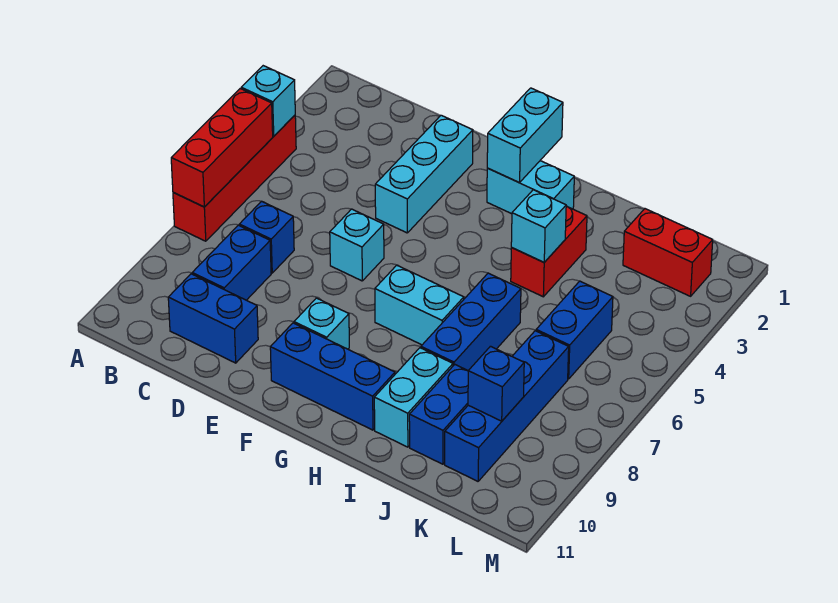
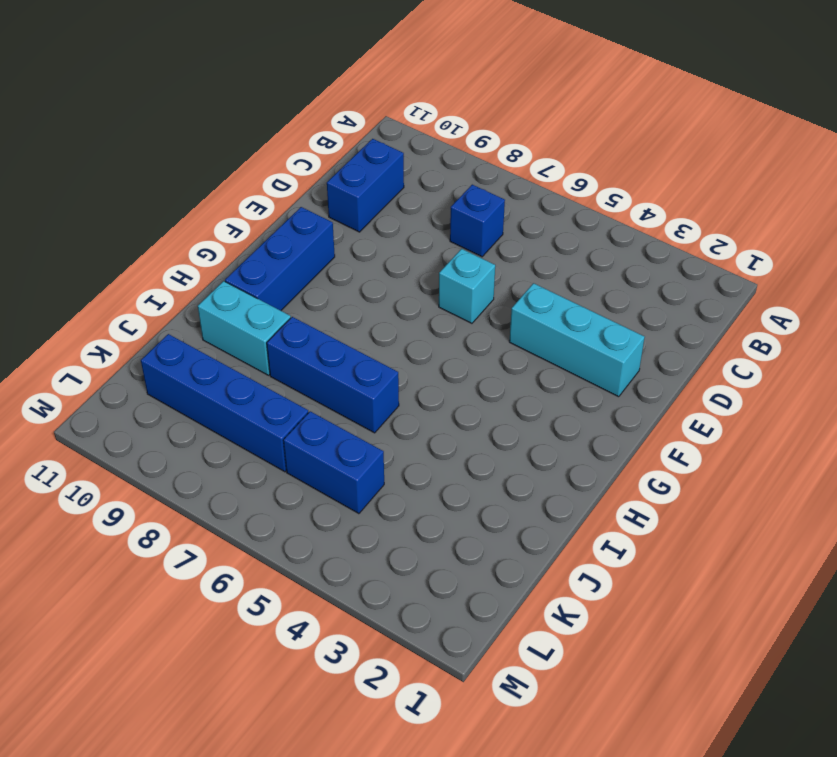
none -> red 1x4 brick [173,115,296,241]
none -> blue 1x2 brick [192,225,271,300]
none -> cyan 1x1 brick [294,298,349,349]

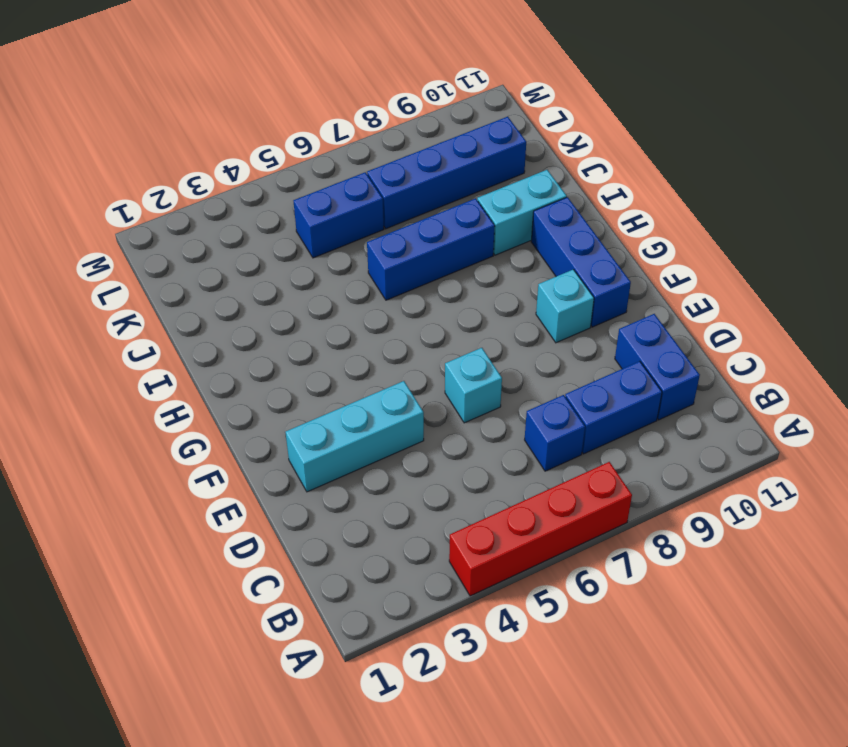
none -> cyan 1x2 brick [487,161,574,214]
none -> cyan 1x2 brick [375,265,464,345]
none -> red 1x2 brick [511,206,587,297]

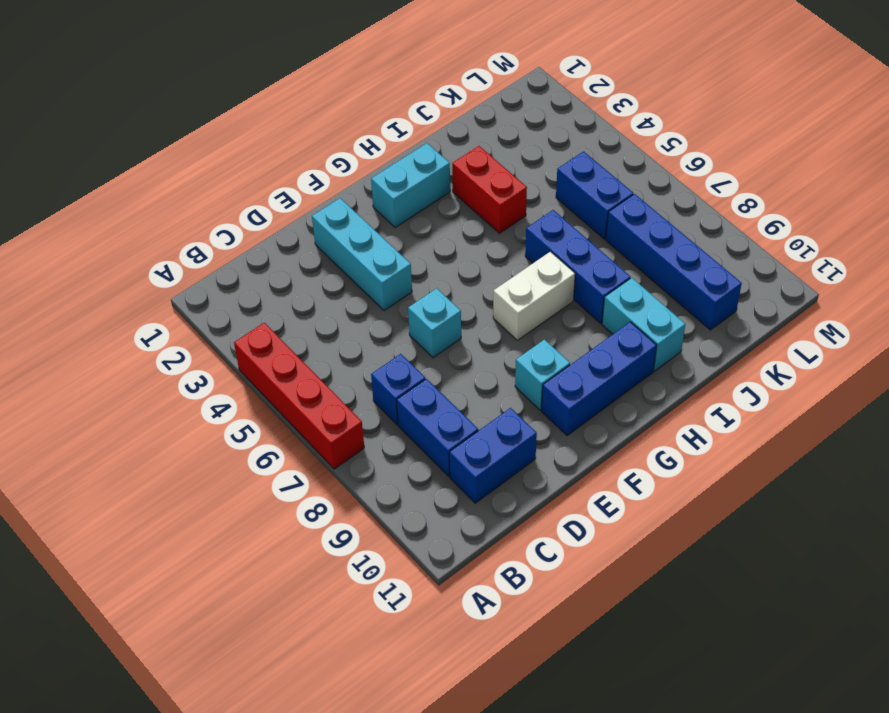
white 1x2 brick [493,252,575,340] -> cyan 1x2 brick [375,265,464,345]
none -> blue 1x2 brick [409,365,468,464]
none -> red 1x2 brick [623,209,713,296]
none -> cyan 1x1 brick [241,66,295,136]

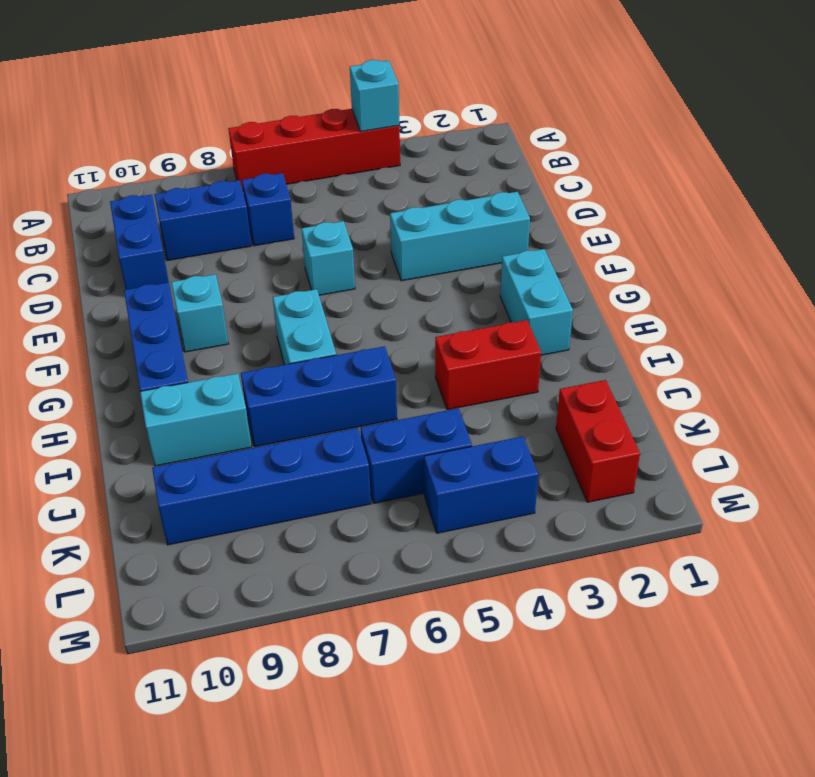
blue 1x2 brick [424,437,538,533] -> blue 1x2 brick moved to [409,365,468,464]
none -> red 1x3 brick [171,89,273,207]
none -> cyan 1x2 brick [487,88,563,182]
none -> cyan 1x1 brick [511,190,566,262]

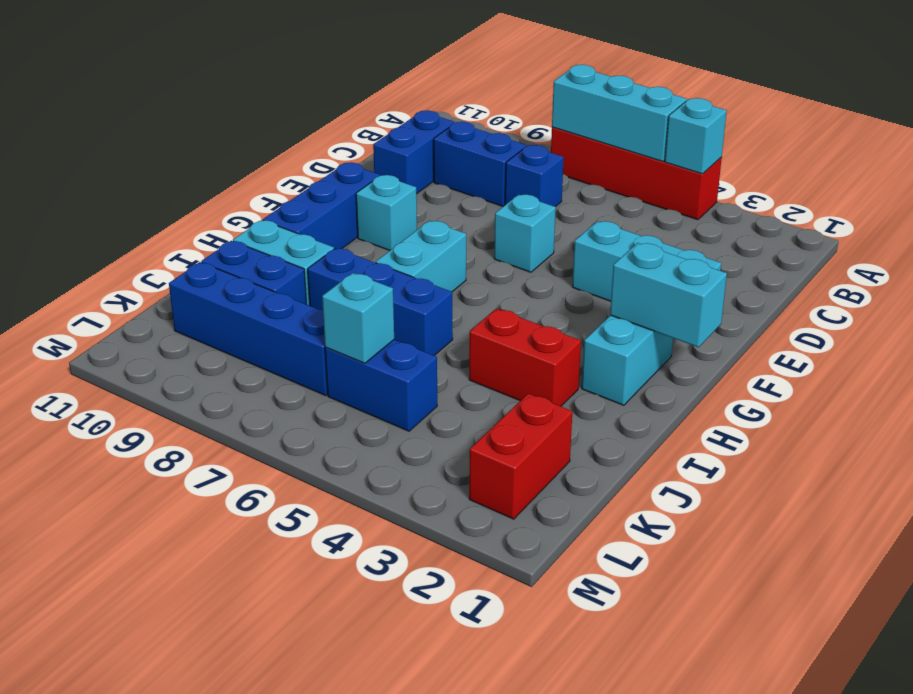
cyan 1x3 brick [552,65,687,162] -> red 1x3 brick [171,89,273,207]
cyan 1x1 brick [322,273,394,363] -> cyan 1x1 brick moved to [511,190,566,262]
none -> blue 1x1 brick [468,346,524,421]

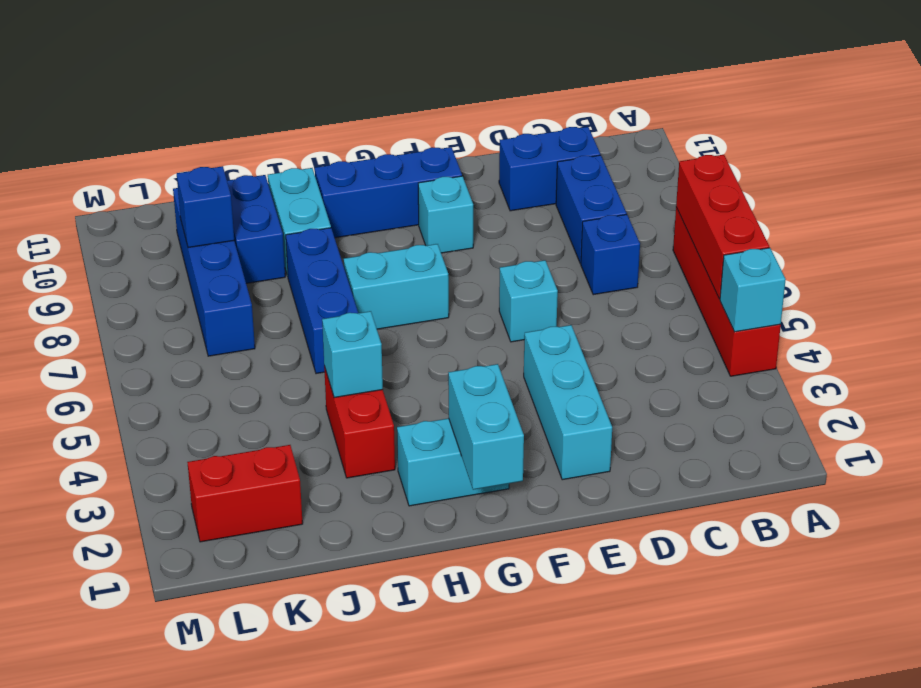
none -> blue 1x2 brick [536,281,613,379]

